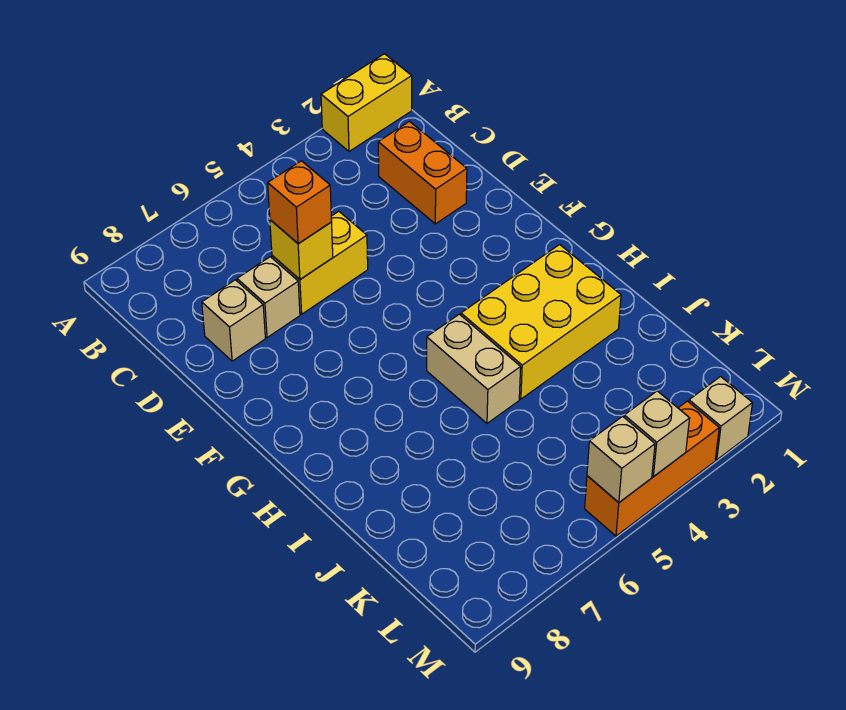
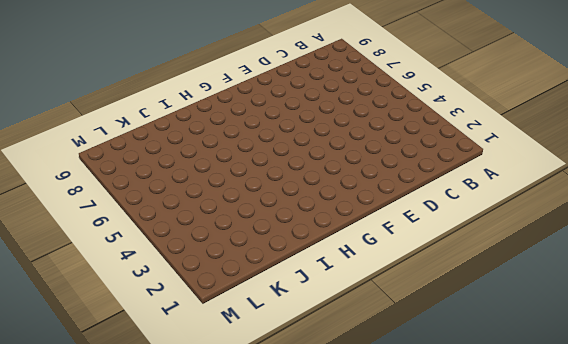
none -> yellow 1x2 brick [321,54,412,151]
none -> orange 1x2 brick [378,121,467,224]
none -> yellow 1x2 brick [272,211,368,314]

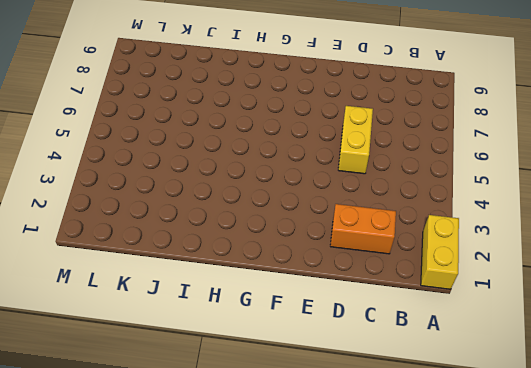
none -> tan 1x1 brick [237,257,300,338]
none -> tan 1x1 brick [202,280,265,361]
none -> yellow 2x3 brick [461,245,621,399]

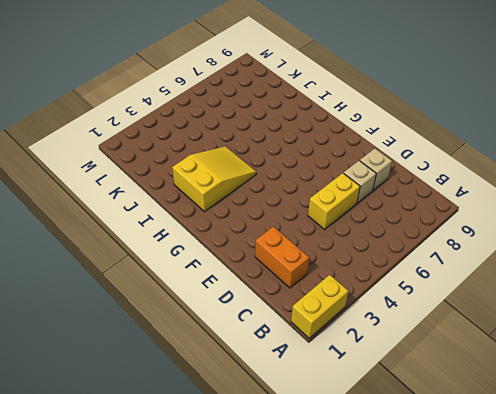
yellow 2x3 slope [172,146,256,212] -> yellow 2x3 brick [461,245,621,399]
none -> tan 1x2 brick [427,314,521,423]
none -> tan 1x1 brick [689,377,752,460]
none -> orange 1x3 brick [585,401,719,536]

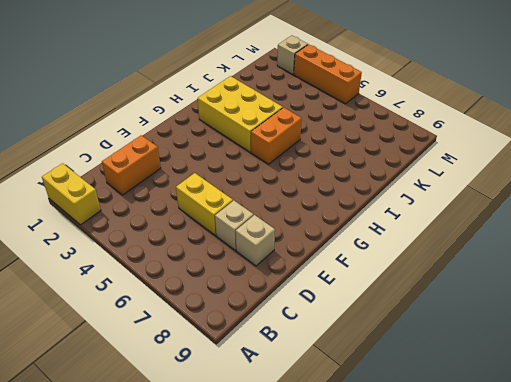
orange 1x2 brick [251,107,302,164] -> tan 1x2 brick [427,314,521,423]
none -> yellow 1x1 brick [270,220,333,279]
none -> tan 1x1 brick [624,391,690,477]
none -> tan 1x1 brick [587,416,655,502]

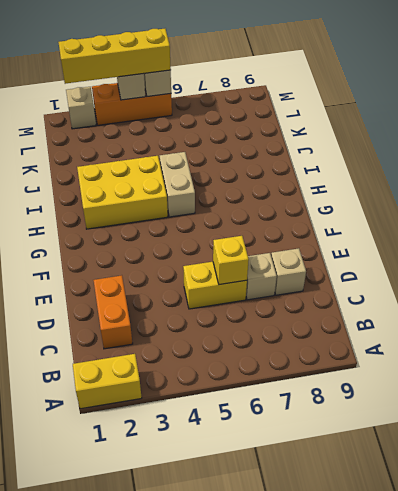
yellow 1x4 brick [58,29,171,84] -> none
none -> orange 1x1 brick [268,161,332,244]

